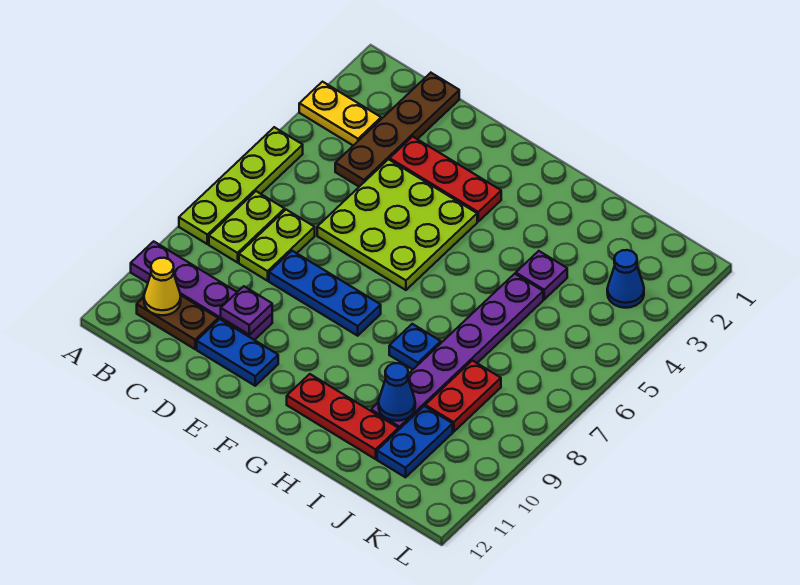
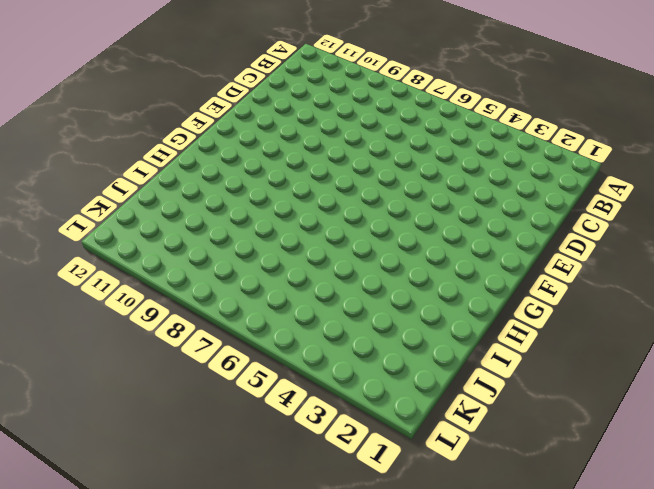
none -> yellow 1x2 plate [299,82,381,146]
none -> lime 1x4 plate [179,127,303,244]
none -> purple 1x4 plate [131,241,272,340]

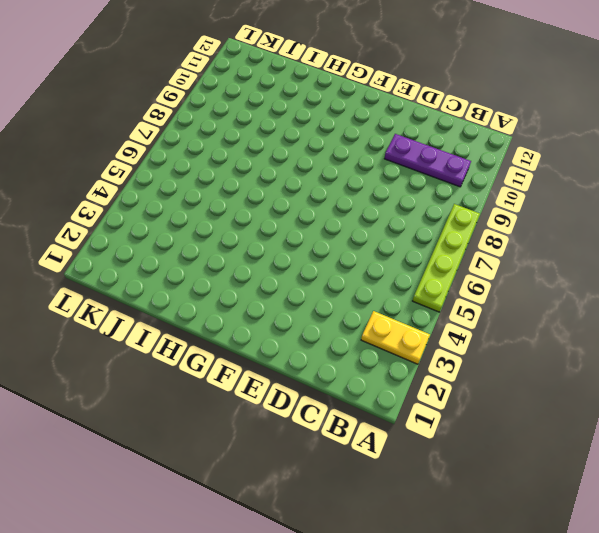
purple 1x3 plate [384,134,471,187] -> purple 1x4 plate [131,241,272,340]
none -> lime 1x2 plate [209,191,285,263]
none -> brown 1x2 plate [137,295,218,349]
none -> brown 1x4 plate [335,73,459,187]

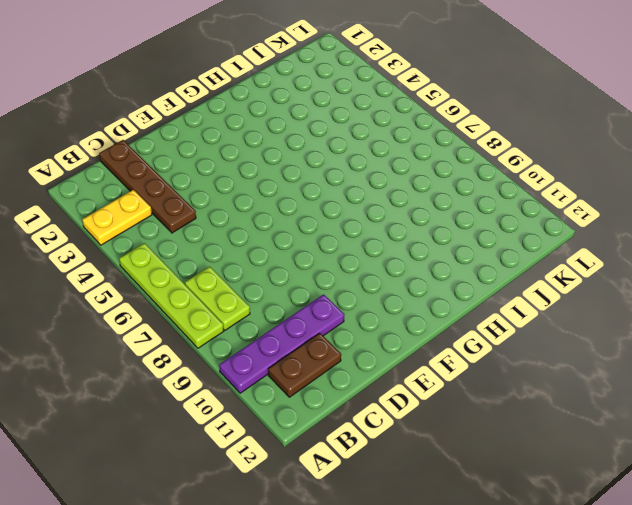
none -> lime 1x2 plate [239,210,315,281]
none -> red 1x3 plate [390,137,501,221]
none -> lime 3x3 plate [317,159,477,290]

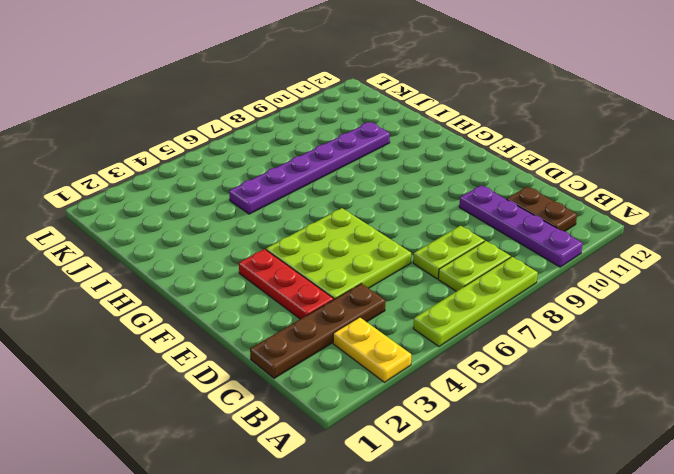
none -> blue 1x3 plate [269,251,381,336]
none -> blue 1x2 plate [197,319,278,386]
none -> red 1x3 plate [287,374,399,459]

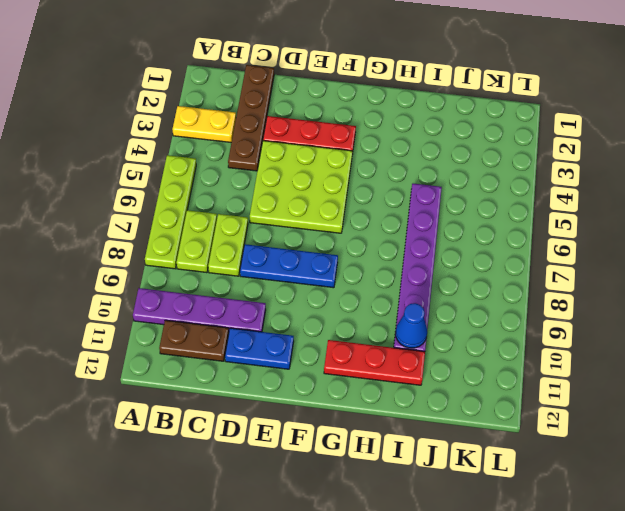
none -> blue 1x1 plate [389,324,441,369]
none -> purple 1x1 plate [516,251,567,299]
none -> red 1x2 plate [425,360,501,432]

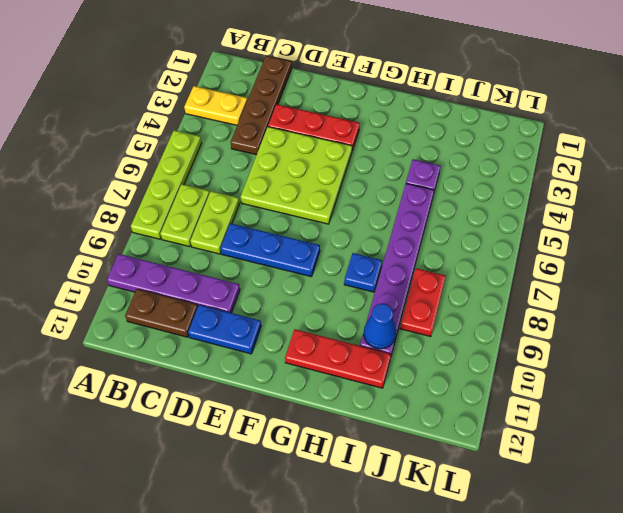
none -> blue 1x2 plate [377,406,453,477]
none -> blue 1x1 cone [607,250,644,308]
none -> yellow 1x1 cone [144,258,181,315]

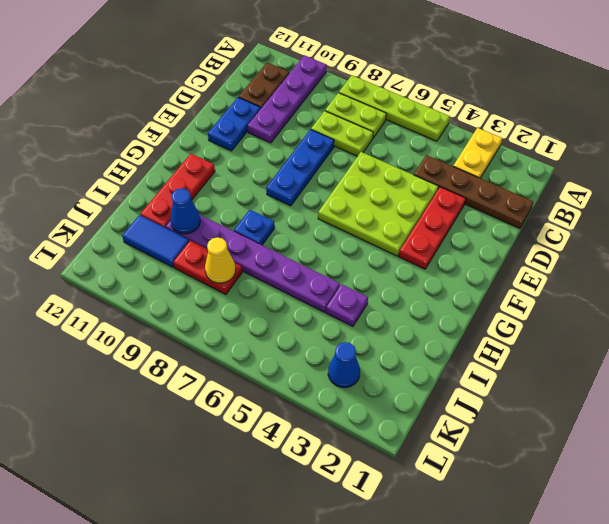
yellow 1x1 cone [205,237,236,283] -> yellow 1x1 cone moved to [144,258,181,315]
blue 1x2 tile [122,215,189,267] -> blue 1x2 plate [377,406,453,477]
none -> purple 1x1 plate [221,286,272,335]

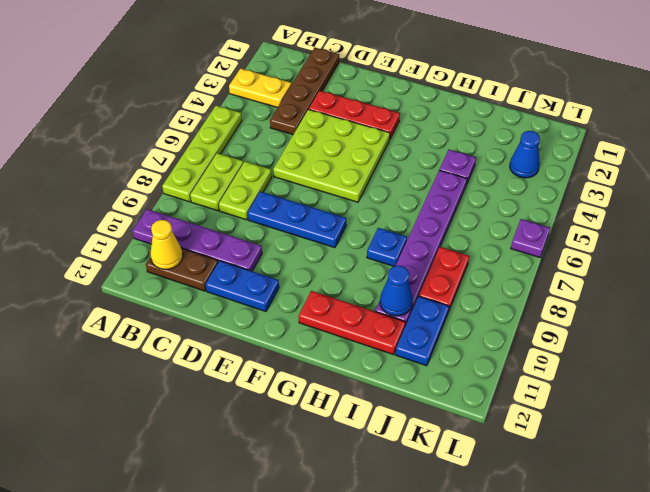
purple 1x1 plate [511,219,550,258] -> purple 1x1 plate moved to [221,286,272,335]

